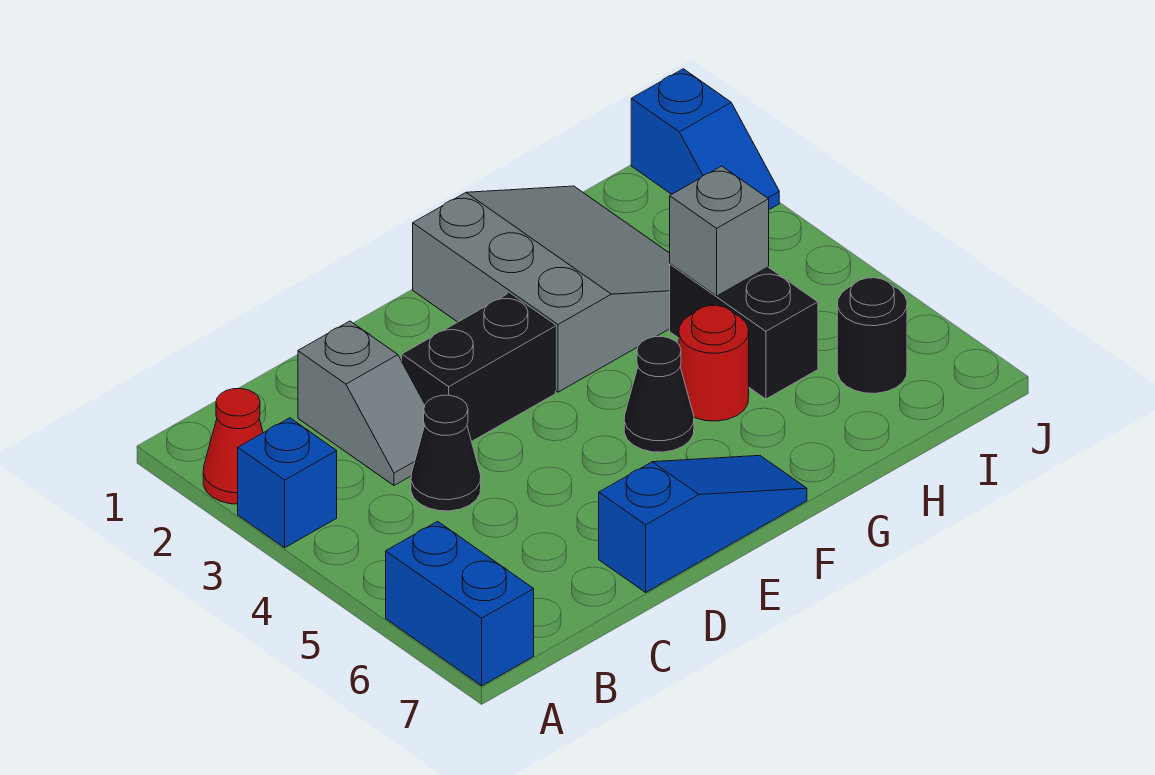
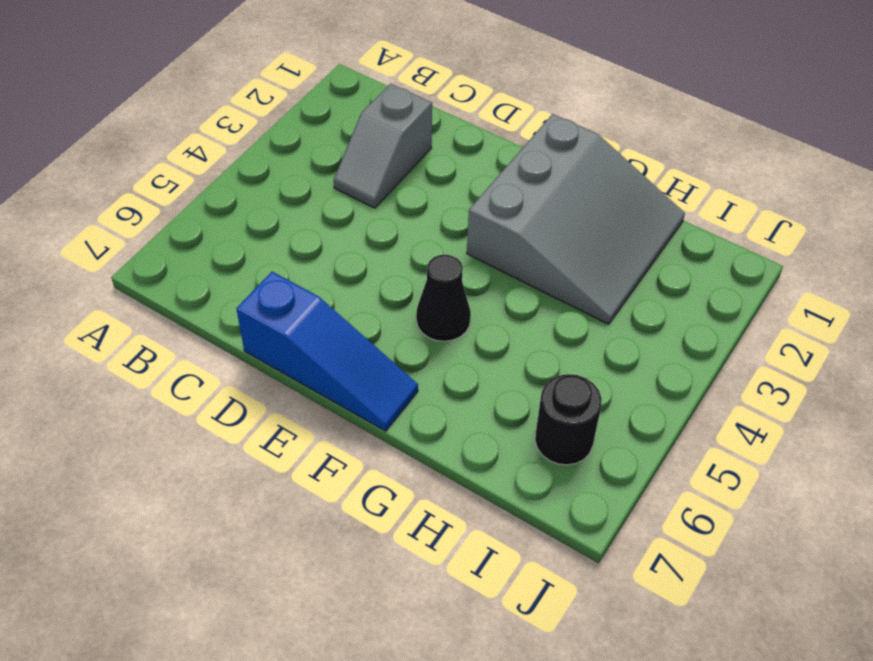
none -> red 1x1 cone [203,389,263,504]
none -> blue 1x1 brick [238,418,337,548]
none -> blue 1x2 brick [386,521,534,686]

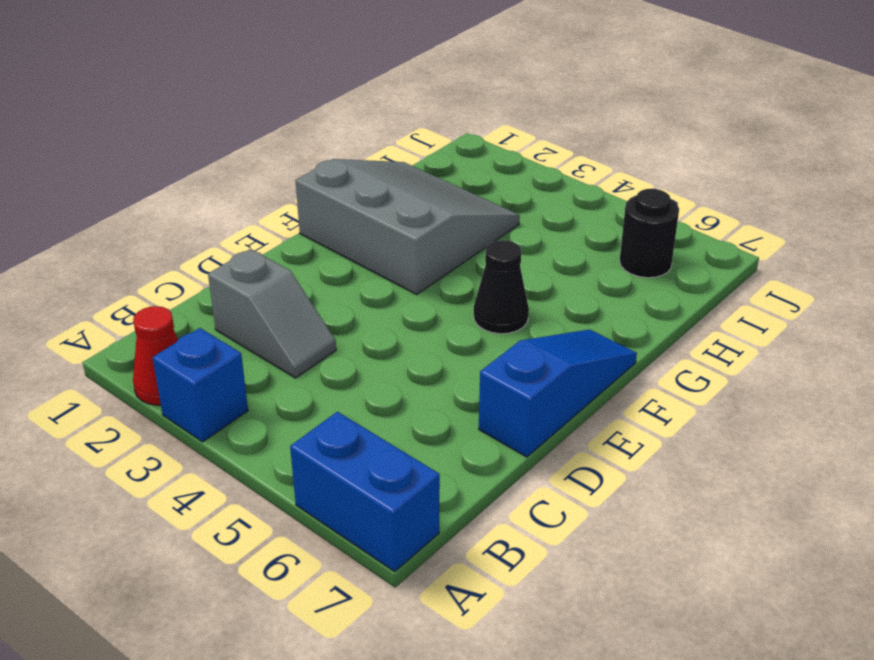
none -> black 1x1 cone [411,395,481,511]
none -> black 1x2 brick [402,293,555,441]
none -> red 1x1 round brick [679,305,749,421]

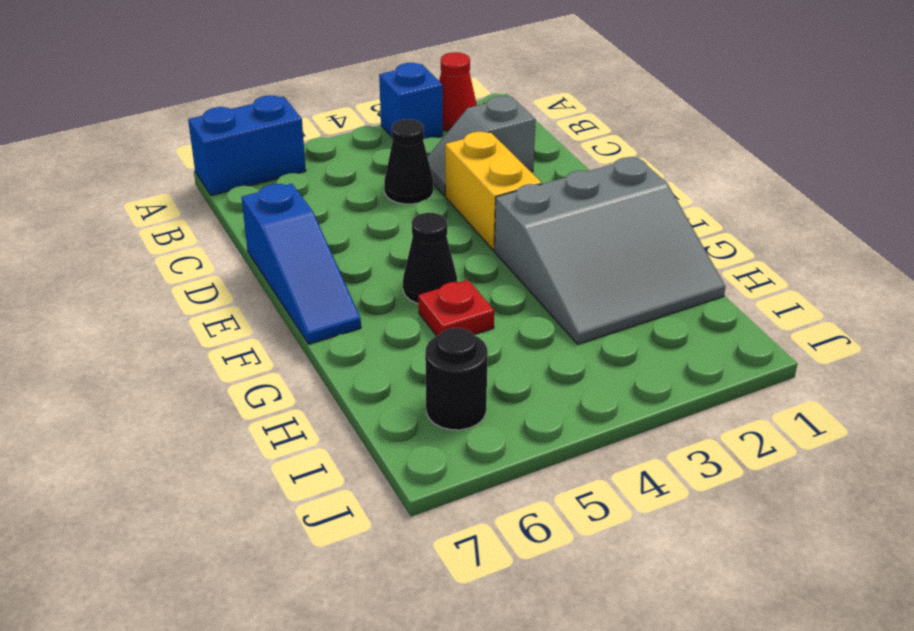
yellow 1x2 brick [445,132,542,250] -> black 1x2 brick [402,293,555,441]
red 1x1 plate [418,280,494,336] -> red 1x1 round brick [679,305,749,421]
none -> black 1x2 brick [670,264,818,399]
none -> blue 1x2 slope [631,69,779,210]
none -> grey 1x1 brick [670,166,769,296]

